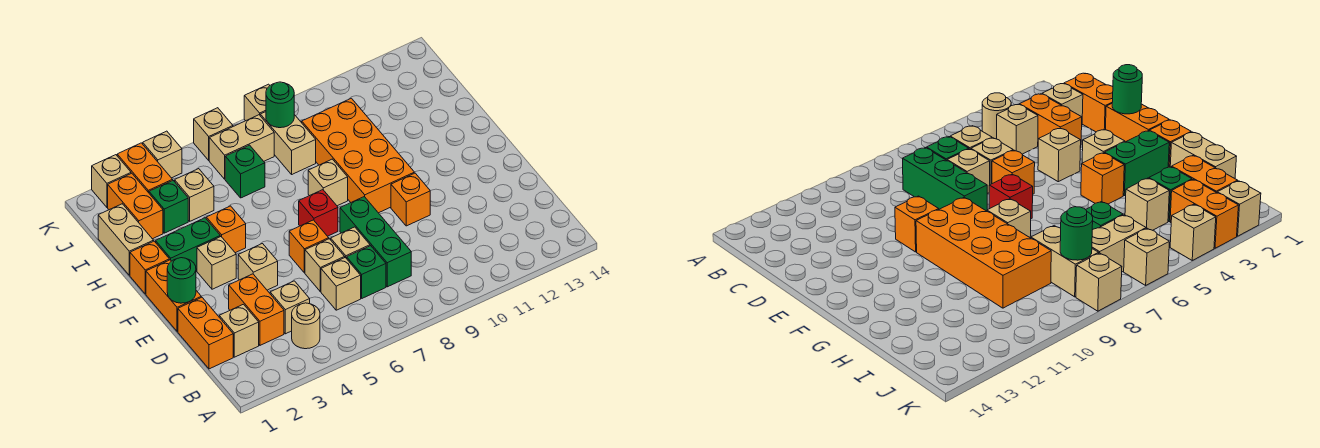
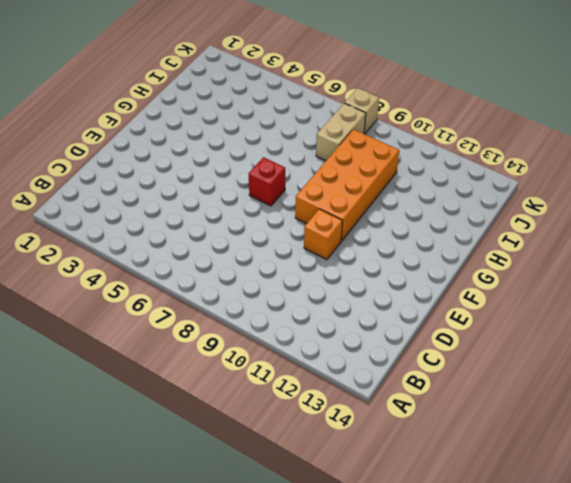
none -> tan 1x1 round brick [292,303,320,349]
none -> orange 1x2 brick [178,297,233,369]
none -> tan 1x1 brick [219,304,259,357]
none -> orange 1x2 brick [229,274,284,345]

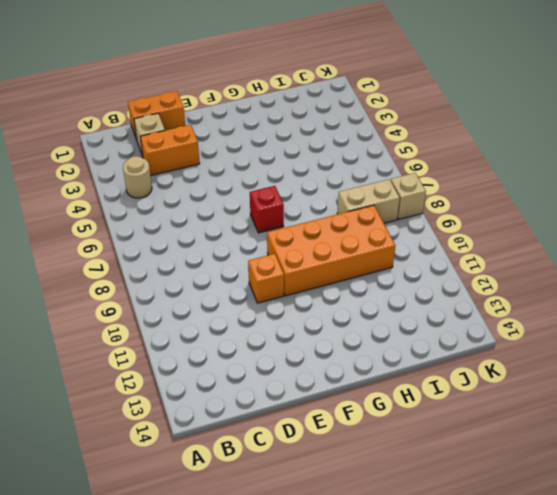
none -> tan 1x1 brick [270,281,310,334]
none -> tan 1x1 brick [321,258,361,310]
none -> green 1x1 brick [347,246,386,298]
none -> green 1x3 brick [340,197,411,287]

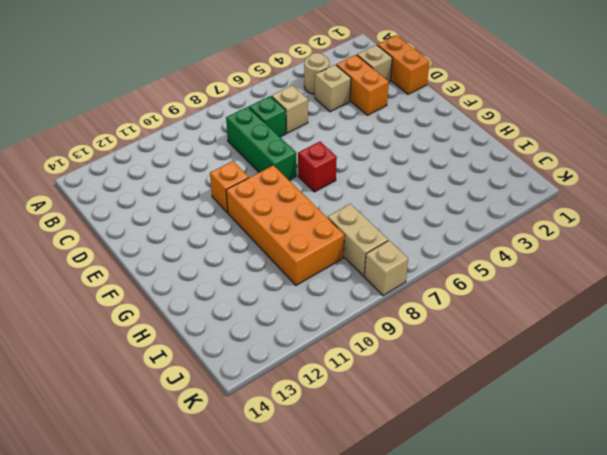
none -> tan 1x1 brick [305,239,345,292]
none -> tan 1x1 brick [331,227,370,259]
none -> orange 1x2 brick [146,260,201,331]
none -> tan 1x1 brick [238,244,278,290]

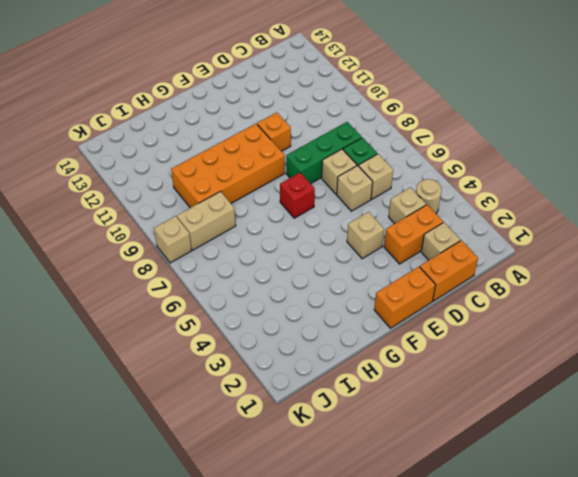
none -> orange 1x1 brick [289,220,329,273]
none -> tan 1x1 brick [197,237,236,289]
none -> orange 1x1 brick [130,241,169,294]
none -> green 1x2 brick [156,218,220,271]

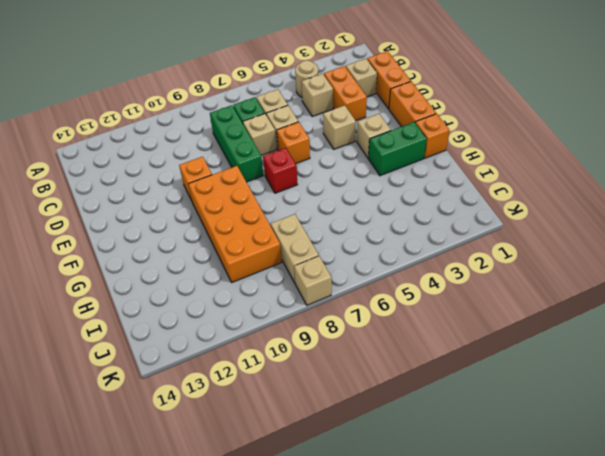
none -> orange 1x1 brick [206,206,246,253]
none -> tan 1x1 brick [308,159,348,206]
none -> tan 1x2 brick [98,204,154,275]
none -> orange 1x2 brick [108,173,163,239]

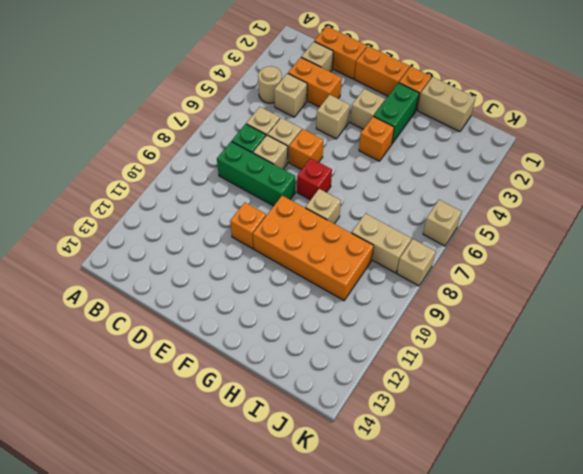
none -> orange 1x2 brick [108,173,163,239]
none -> green 1x1 brick [149,181,188,233]
none -> tan 1x1 brick [175,169,214,221]
none -> green 1x1 brick [225,145,265,198]

